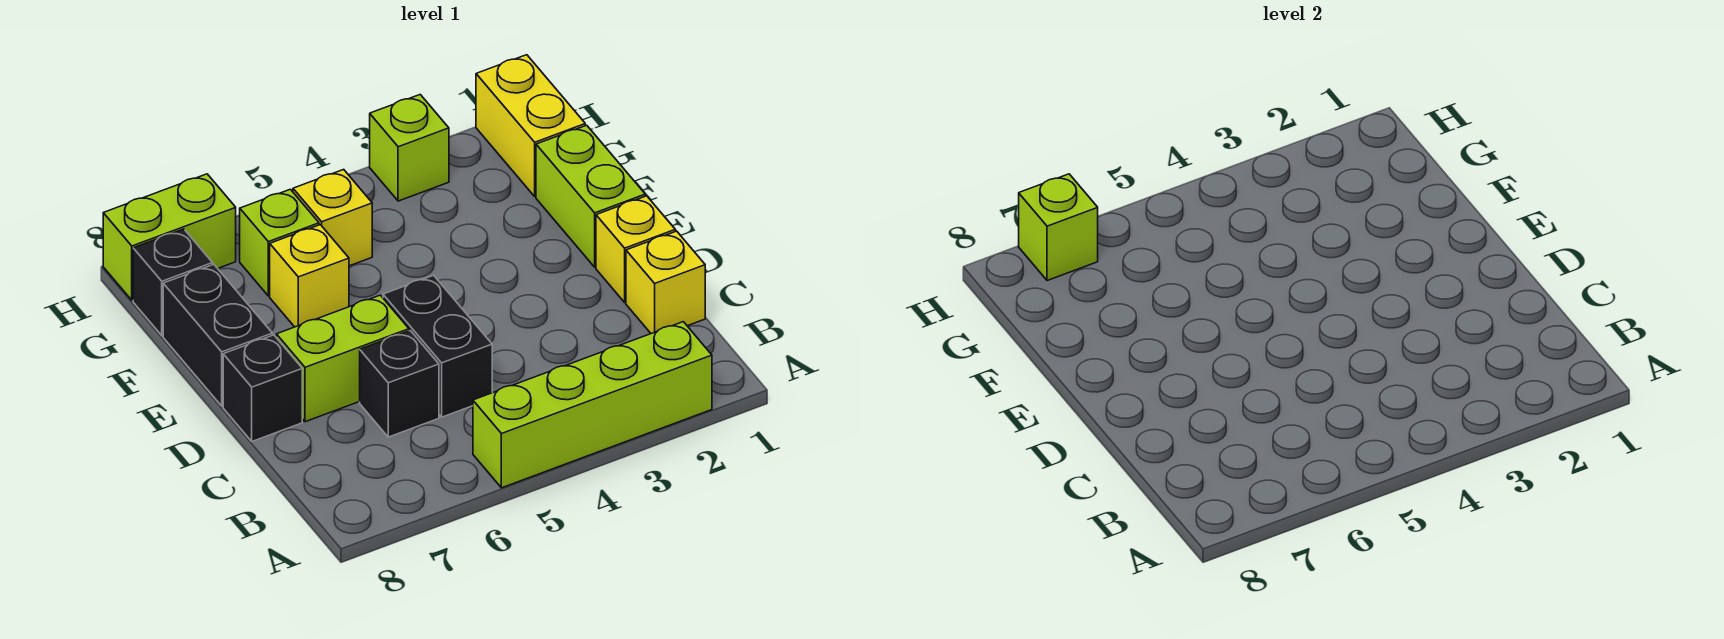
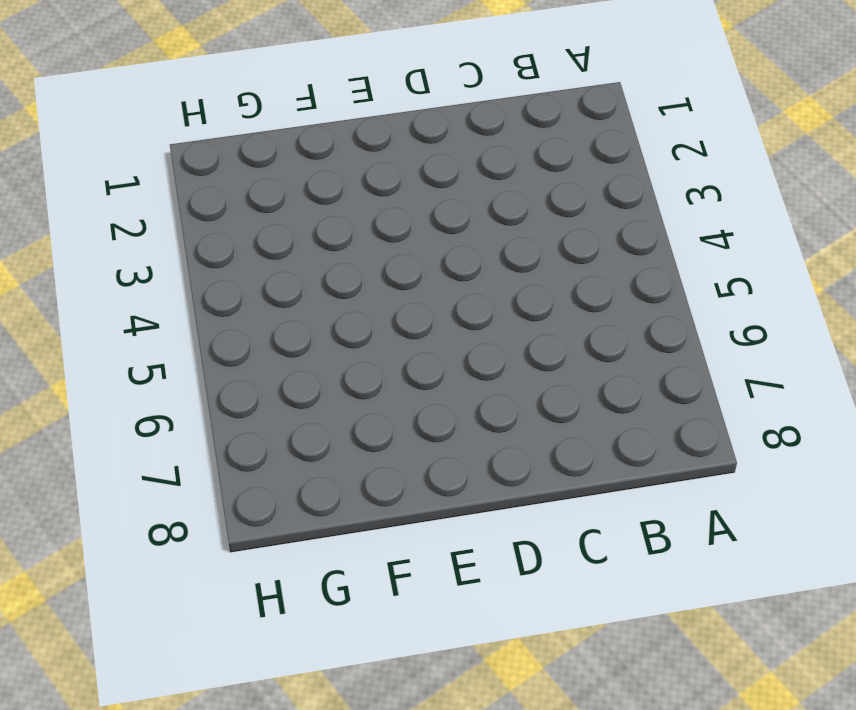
none -> lime 1x4 brick [473,322,712,488]
none -> yellow 1x1 brick [626,231,705,333]
none -> black 1x2 brick [383,275,492,417]

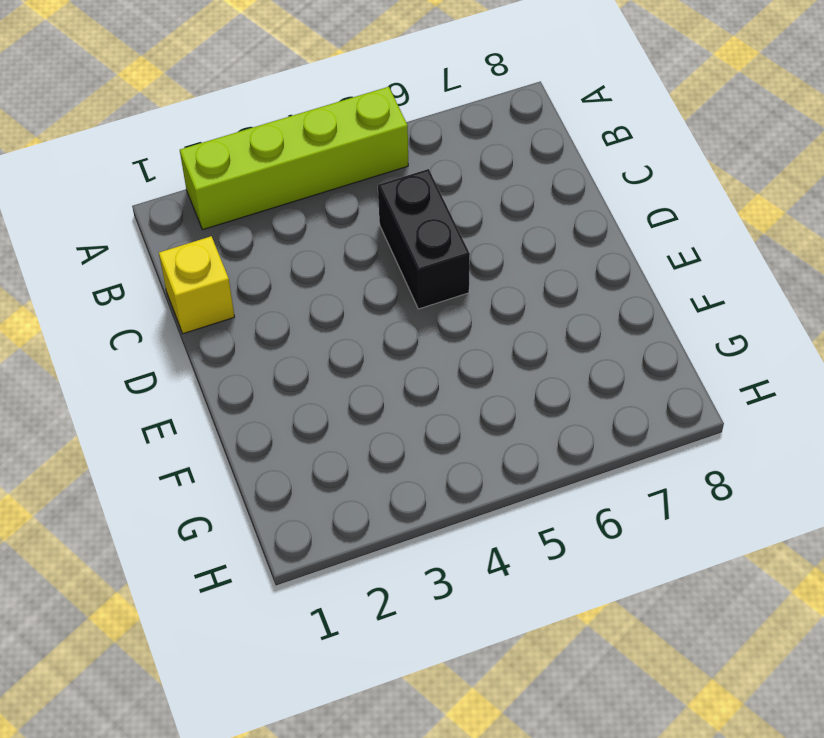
none -> black 1x1 brick [360,331,439,437]
none -> yellow 1x1 brick [596,196,675,302]
none -> lime 1x2 brick [276,295,409,422]

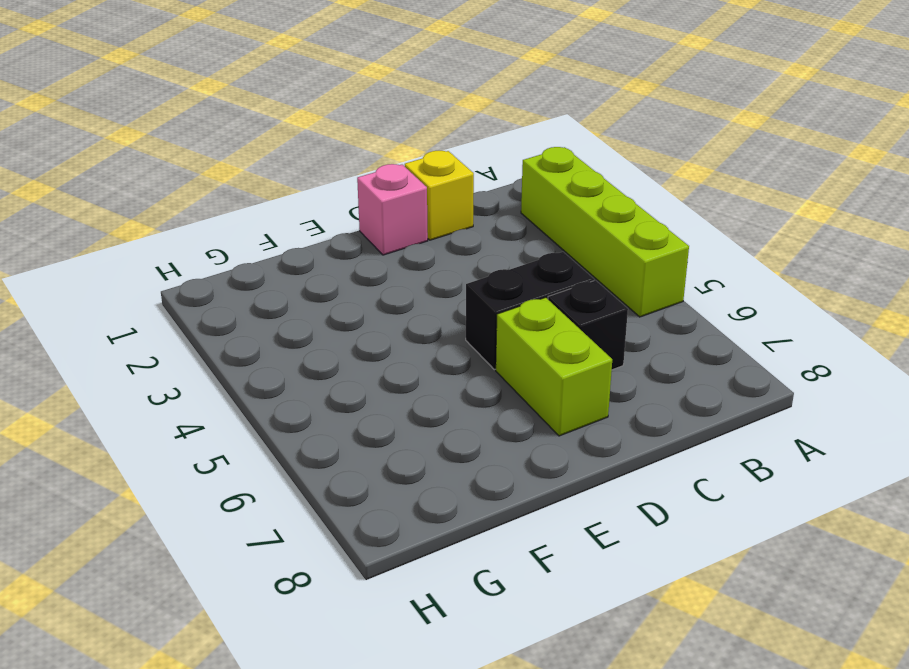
pink 1x1 brick [357,164,428,255] -> yellow 1x1 brick [596,196,675,302]
none -> black 1x1 brick [223,335,302,441]
none -> lime 1x2 brick [536,125,645,267]
none -> black 1x2 brick [163,264,272,406]

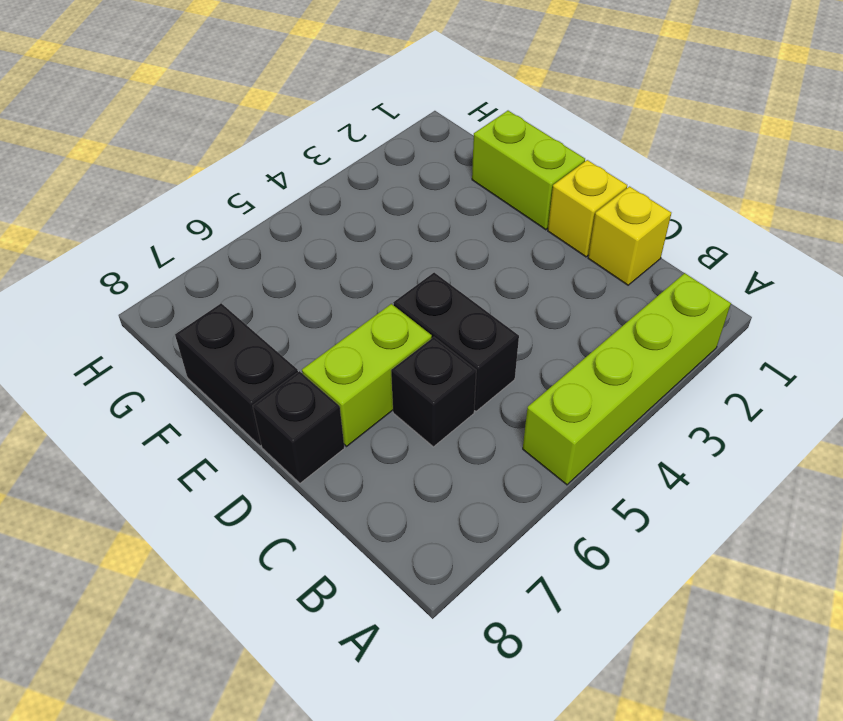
none -> yellow 1x1 brick [270,225,349,327]
none -> yellow 1x2 brick [476,55,585,197]
none -> yellow 1x1 brick [293,169,372,266]

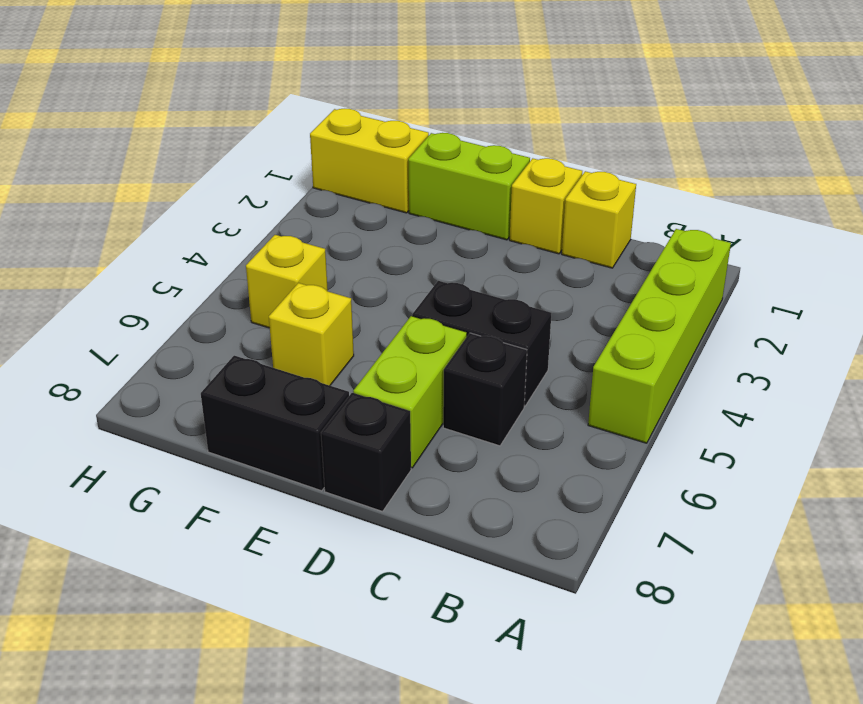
none -> lime 1x1 brick [240,189,319,296]
none -> black 1x1 brick [133,229,213,336]
none -> lime 1x1 brick [370,95,449,201]

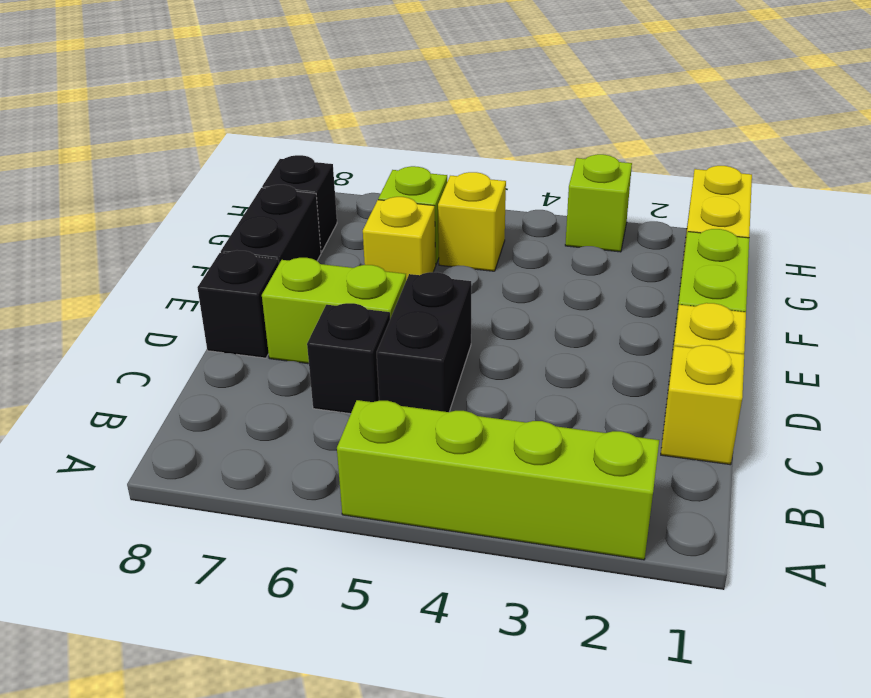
none -> lime 1x2 brick [103,174,236,300]
none -> lime 1x1 brick [1019,174,1098,281]

